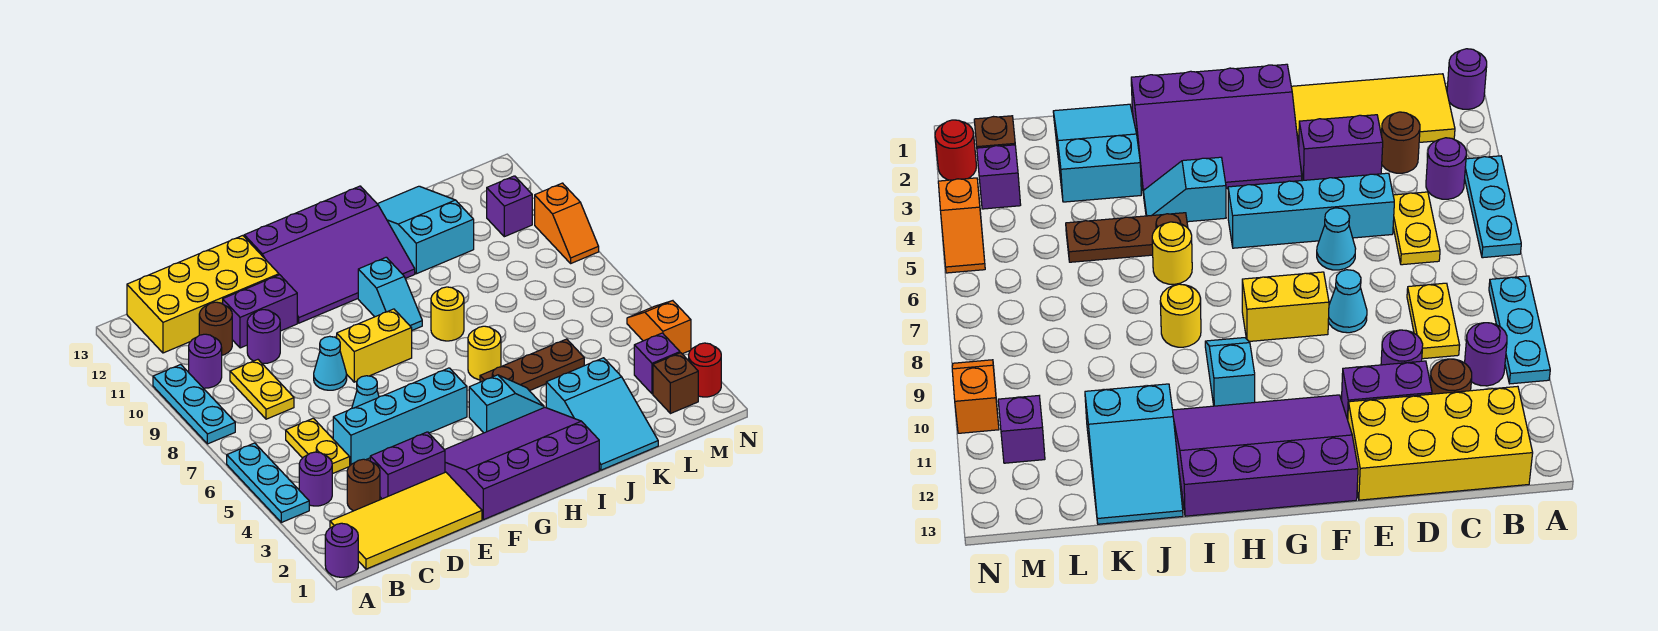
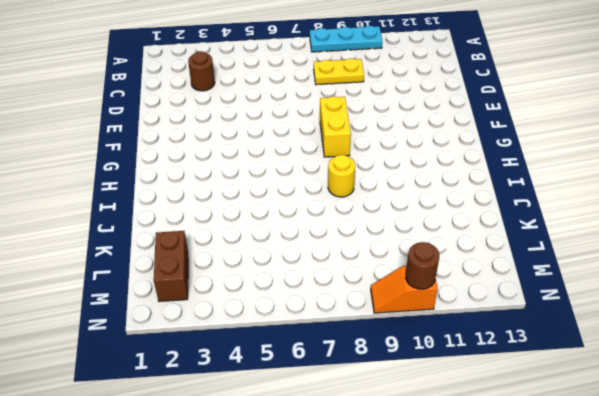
brown 1x2 brick [154,231,188,301] -> brown 1x1 brick [653,353,698,414]
brown 1x1 round brick [406,242,439,289] -> brown 1x1 round brick moved to [199,302,232,355]
none -> purple 1x1 round brick [325,523,358,577]
none -> cyan 1x3 plate [227,443,309,522]
none -> yellow 2x4 tile [330,472,482,569]
none -> purple 1x1 round brick [299,452,332,506]

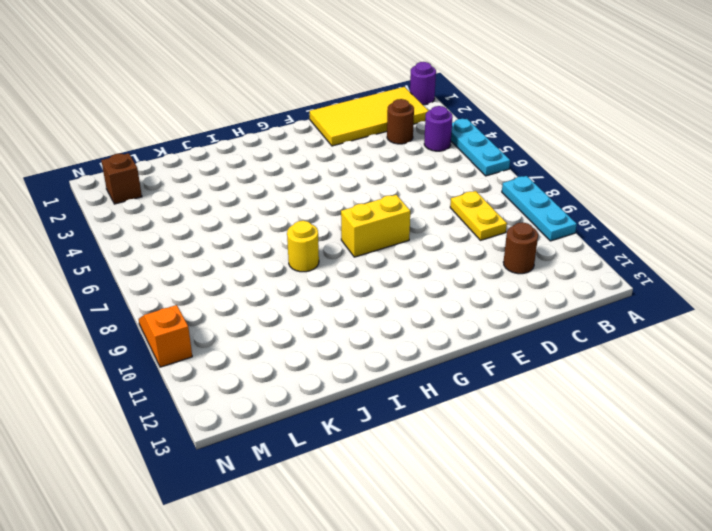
none -> purple 1x1 round brick [189,334,222,388]
none -> yellow 2x4 brick [127,236,279,353]
none -> yellow 1x2 plate [286,418,350,474]
none -> purple 1x2 brick [370,432,445,499]

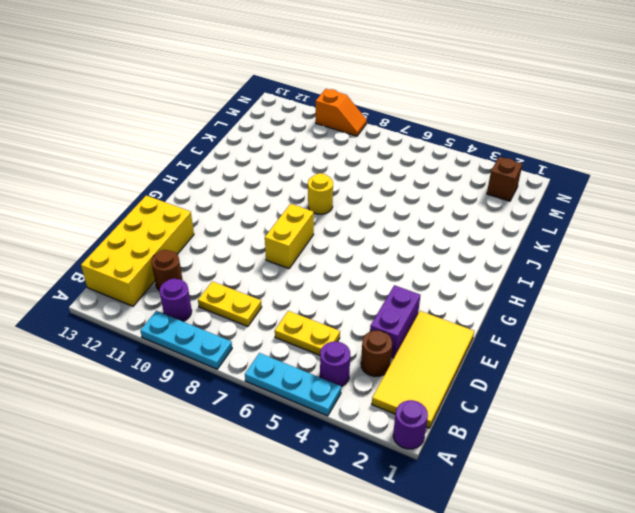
none -> cyan 1x4 brick [333,368,467,465]
none -> purple 1x1 round brick [247,310,280,364]
none -> purple 1x2 brick [223,275,297,348]
none -> cyan 1x1 cone [352,376,379,408]

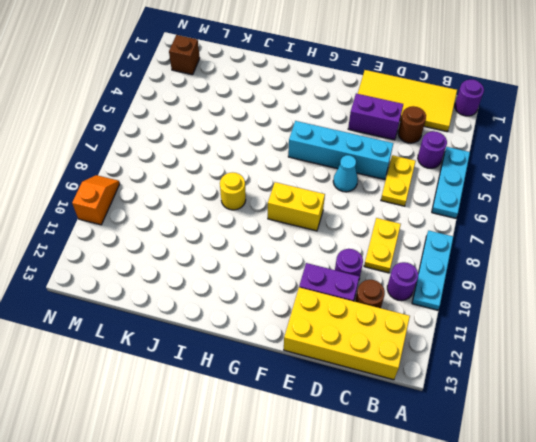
none -> cyan 1x1 cone [314,336,347,390]
none -> purple 3x4 slope [445,408,599,520]
none -> purple 3x4 slope [244,186,415,323]
none -> cyan 1x2 slope [469,375,544,433]

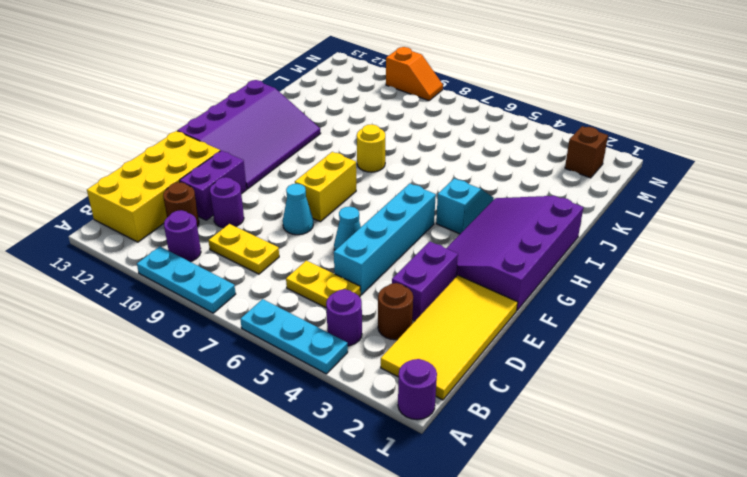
none -> cyan 1x2 slope [358,257,422,330]
none -> brown 1x3 plate [480,339,584,391]
none -> yellow 1x1 round brick [468,326,501,380]
none -> cyan 2x3 slope [546,358,658,470]

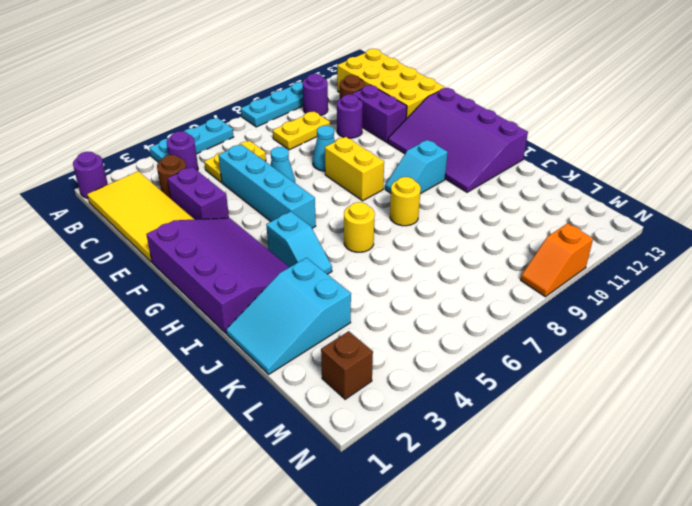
none -> brown 1x3 plate [480,339,584,391]
none -> cyan 2x3 slope [378,186,474,274]
none -> purple 1x1 brick [634,333,680,394]
none -> purple 1x1 brick [487,176,532,237]

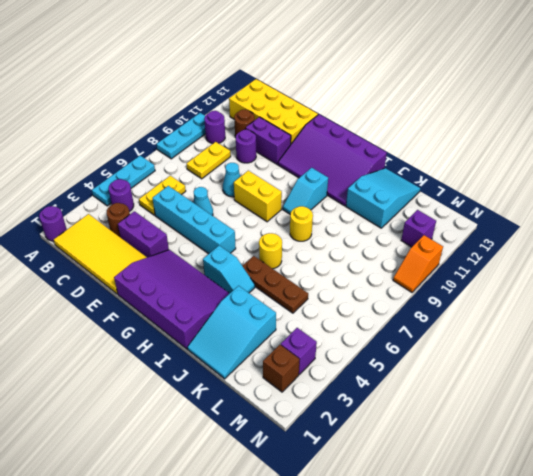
none -> red 1x1 round brick [689,343,721,397]
none -> orange 1x2 slope [627,301,691,354]

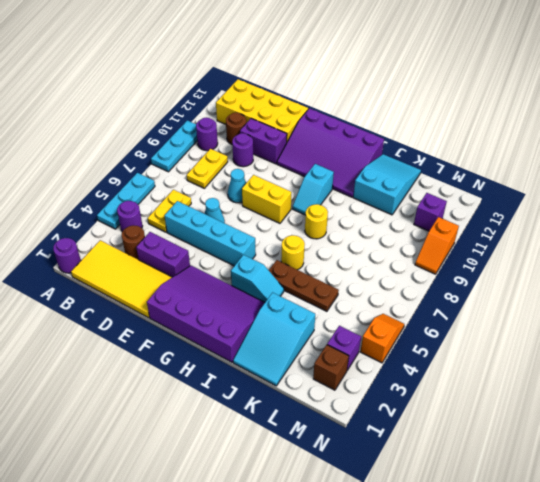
none -> red 1x1 round brick [689,343,721,397]

